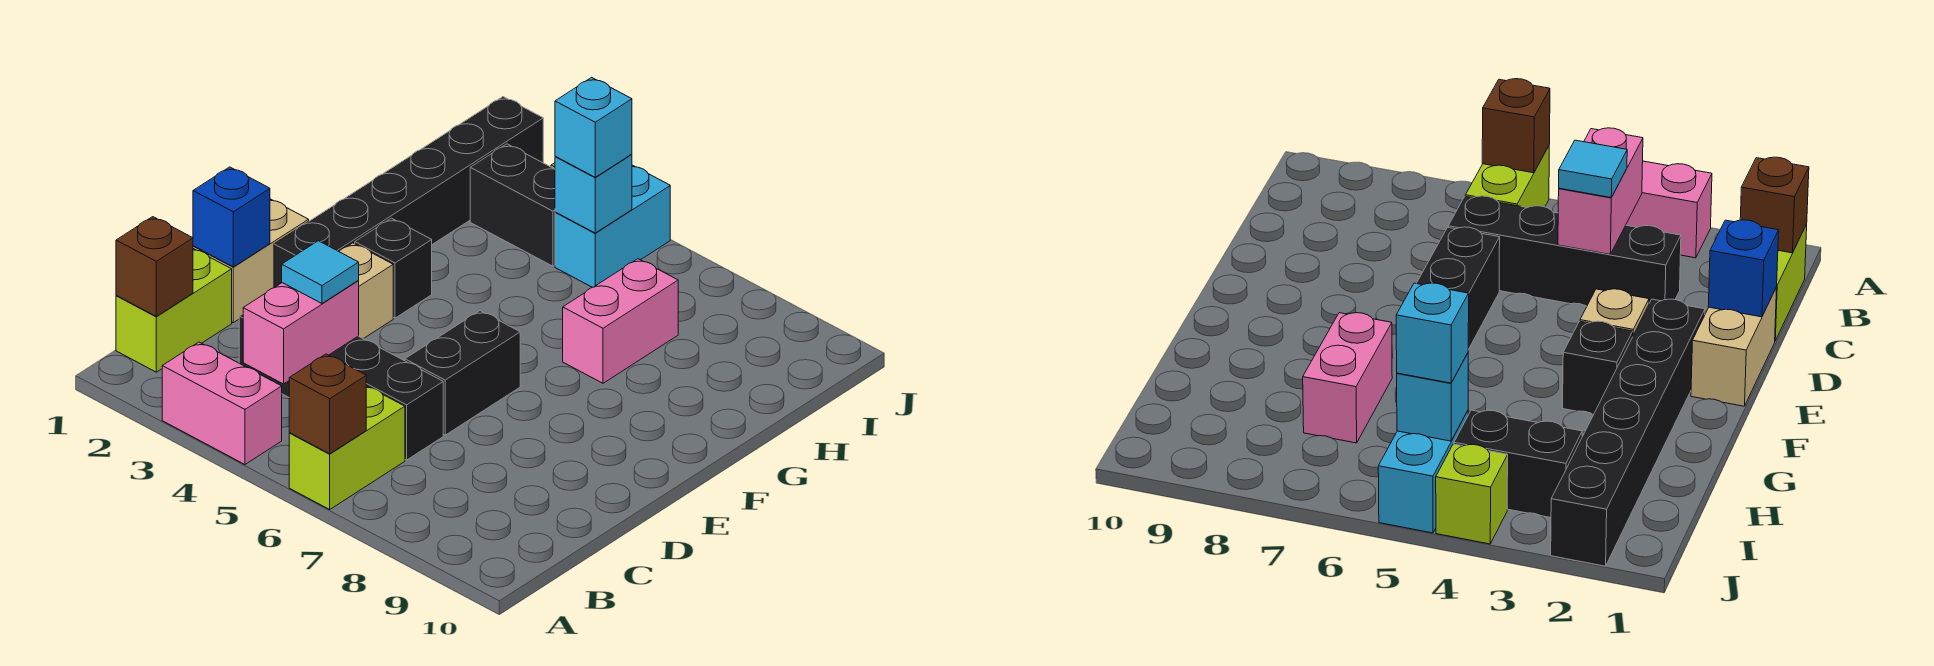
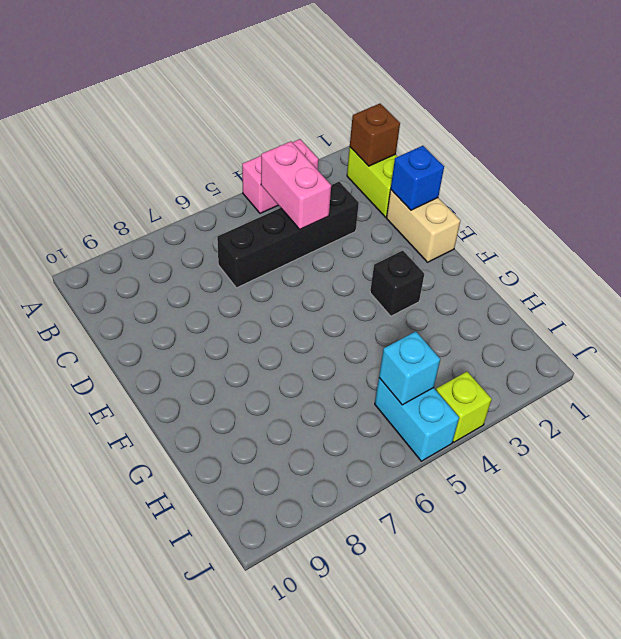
none -> lime 1x2 brick [289,386,405,509]
none -> black 1x2 brick [405,311,520,435]
none -> black 1x6 brick [274,97,543,288]

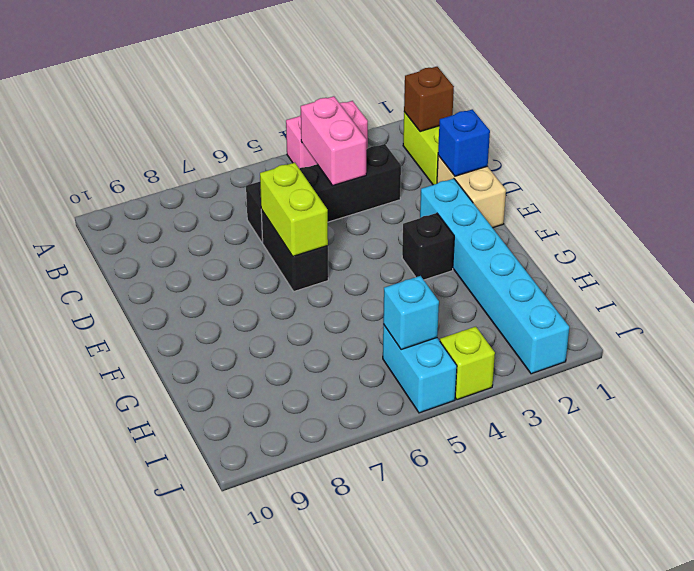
lime 1x2 brick [260,163,328,256] -> lime 1x2 brick moved to [289,386,405,509]
cyan 1x6 brick [420,179,569,374] -> black 1x6 brick [274,97,543,288]
none -> tan 1x1 brick [339,243,393,339]
none -> pink 1x2 brick [563,259,678,383]
none -> black 1x2 brick [470,144,555,266]

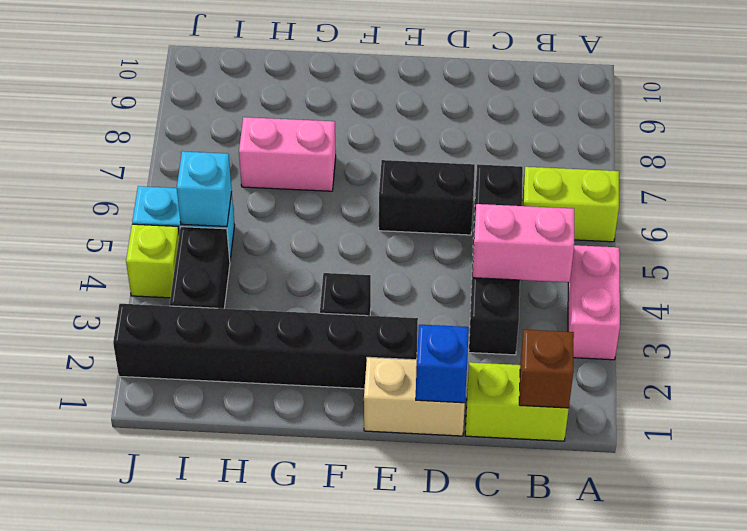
none -> tan 1x1 brick [339,243,393,339]
none -> brown 1x1 brick [289,354,366,454]
none -> cyan 1x1 tile [282,241,359,303]

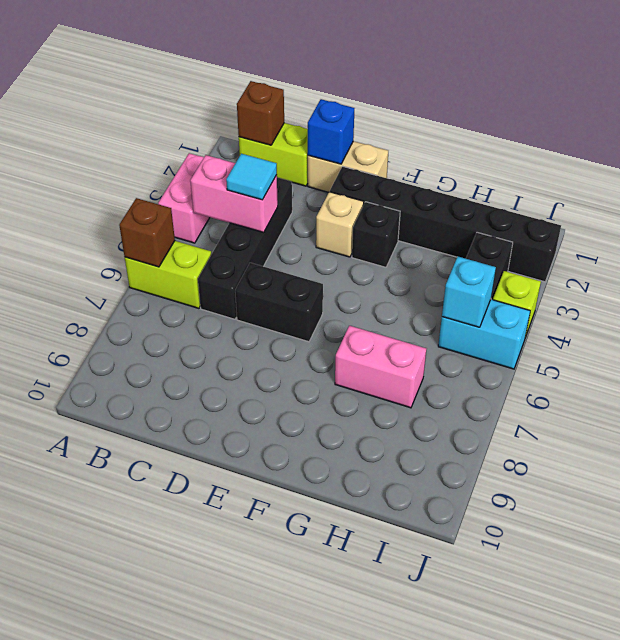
none -> cyan 1x1 brick [555,77,632,177]

